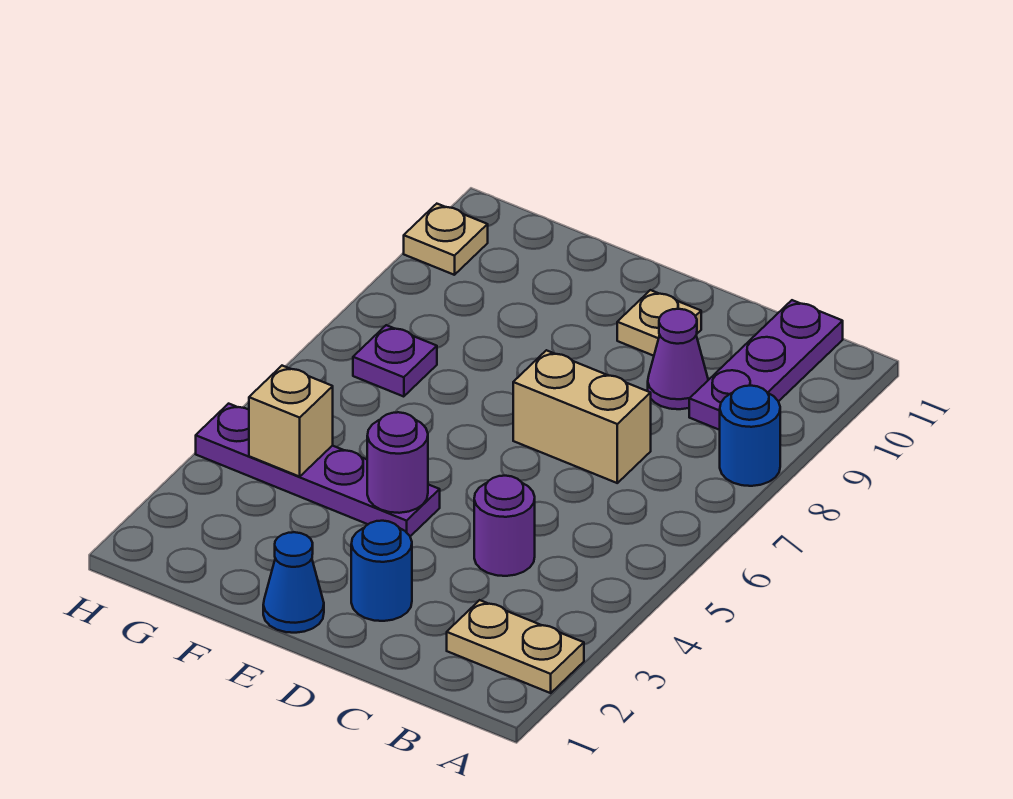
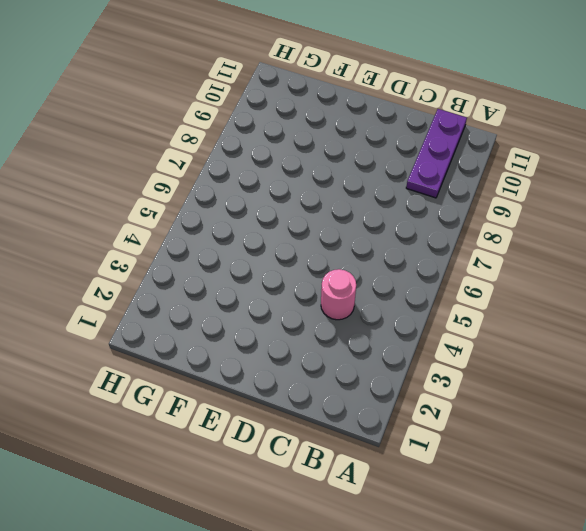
pink 1x1 round brick [321,269,356,320] -> purple 1x1 round brick [474,476,535,576]
none -> tan 1x2 plate [447,600,584,693]
none -> blue 1x1 round brick [720,386,780,486]
none -> tan 1x2 brick [513,350,651,483]

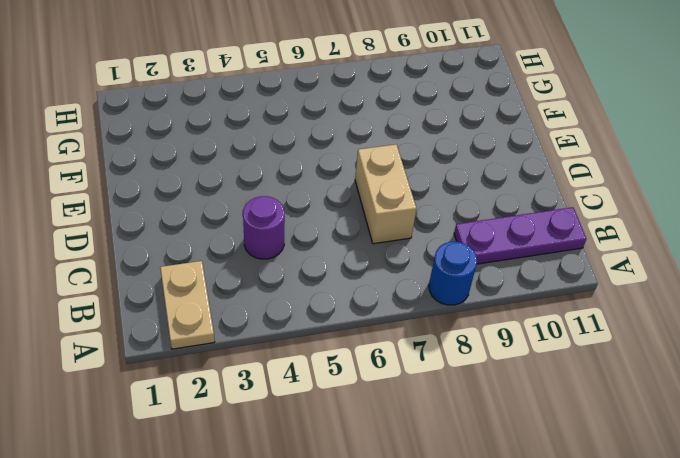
none -> purple 1x1 cone [648,309,708,409]
none -> blue 1x1 round brick [351,521,412,621]
none -> tan 1x1 plate [617,290,701,356]

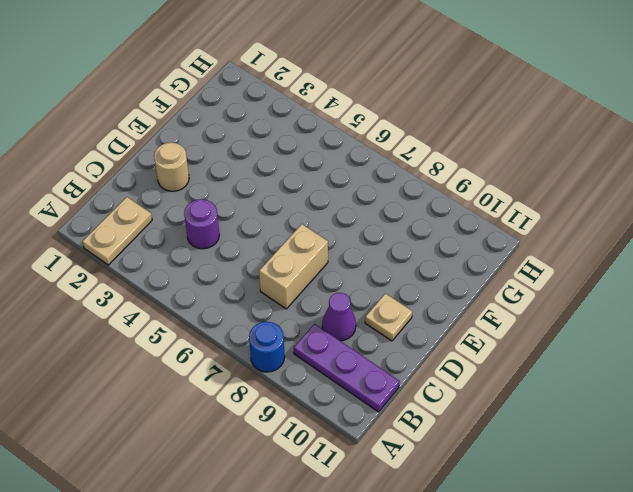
tan 1x1 round brick [154,142,189,191] -> blue 1x1 round brick [351,521,412,621]
none -> blue 1x1 cone [263,532,324,633]
none -> purple 1x4 plate [196,404,440,536]
none -> purple 1x1 plate [353,325,437,397]

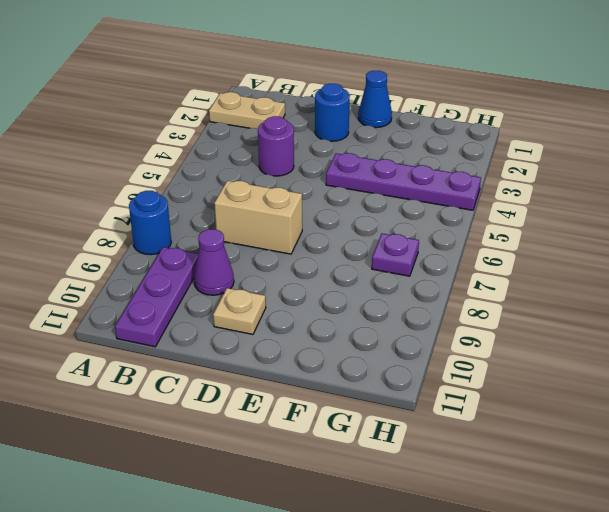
none -> tan 1x1 plate [404,204,488,275]
none -> purple 1x1 round brick [367,412,428,513]
none -> tan 1x1 brick [249,366,333,477]

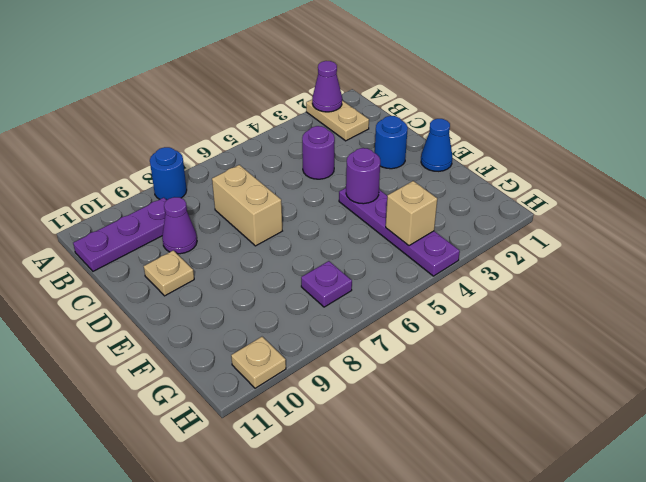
purple 1x1 cone [312,61,342,112] -> none

